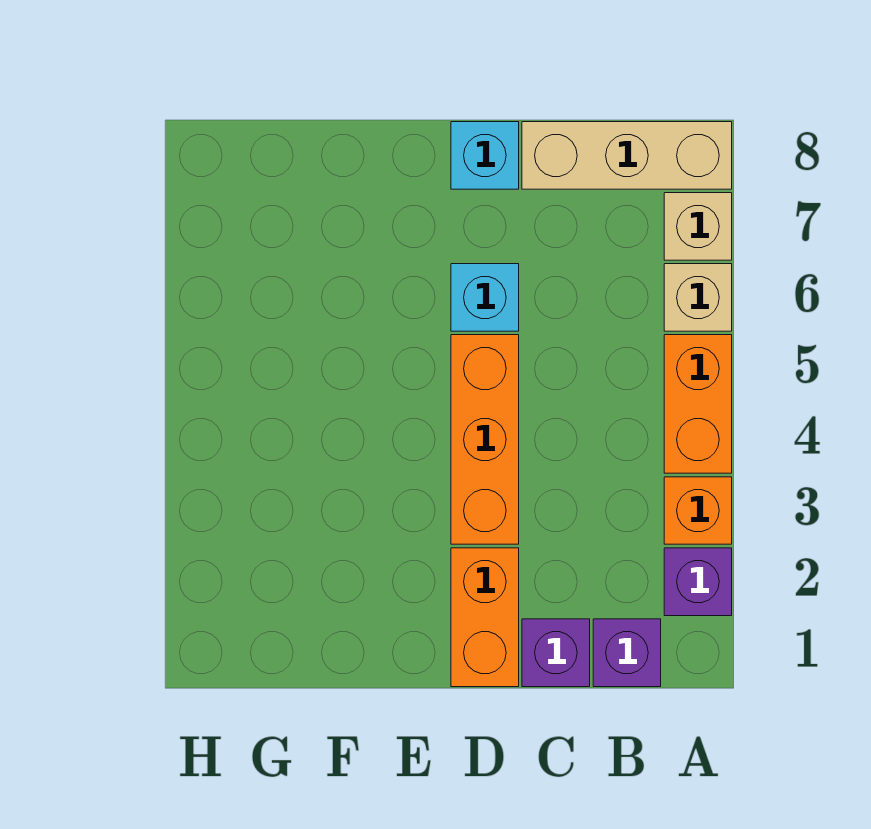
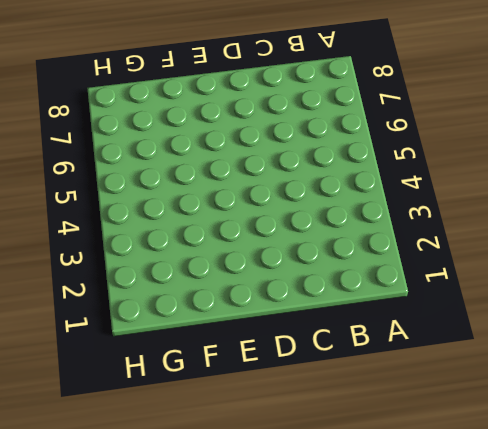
none -> purple 1x1 brick [664,548,732,616]
none -> orange 1x1 brick [664,477,732,544]
none -> orange 1x2 brick [664,335,732,473]

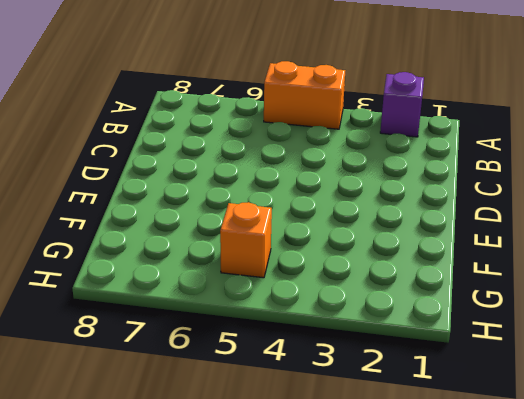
orange 1x1 brick [220,202,272,278] -> orange 1x1 brick moved to [664,477,732,544]
none -> tan 1x1 brick [664,264,732,331]
none -> tan 1x1 brick [664,193,732,260]
none -> tan 1x3 brick [522,122,732,189]

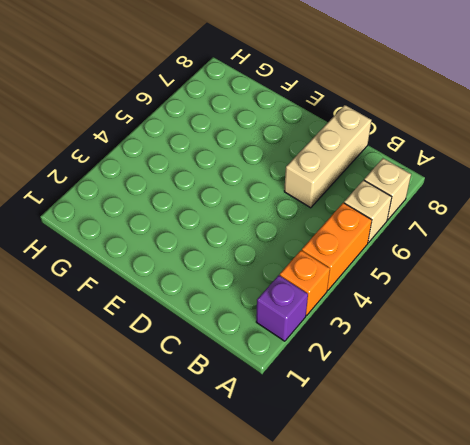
tan 1x3 brick [284,105,372,208] -> tan 1x3 brick turned to [522,122,732,189]
none -> purple 1x1 brick [593,619,661,687]
none -> purple 1x1 brick [522,619,590,687]
none -> orange 1x2 brick [451,548,519,687]

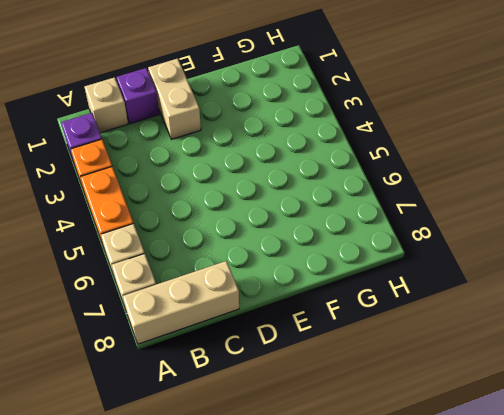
tan 1x1 brick [85,77,128,133] -> purple 1x1 brick [593,619,661,687]
tan 1x2 brick [148,59,201,139] -> orange 1x2 brick [451,548,519,687]
none -> orange 1x3 brick [451,335,519,544]
none -> cyan 1x1 brick [451,264,519,331]
none -> cyan 1x1 brick [451,122,519,189]

